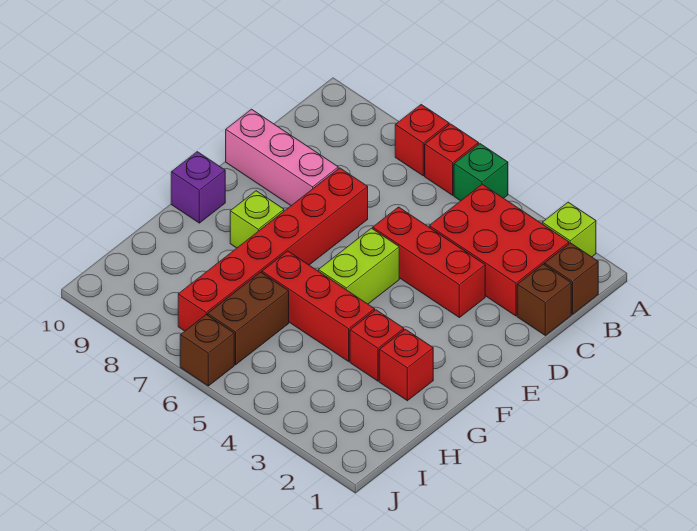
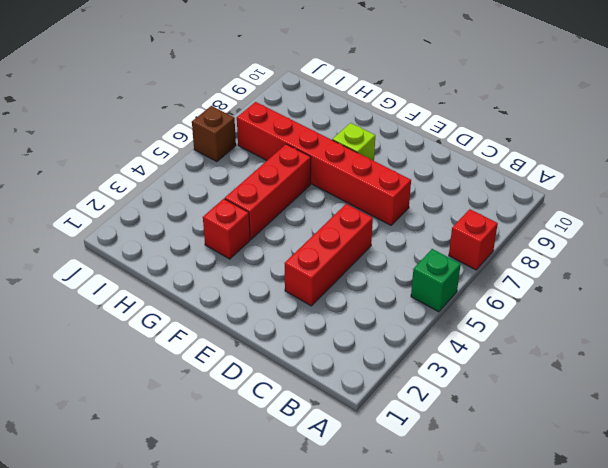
none -> lime 1x1 brick [542,202,596,257]
none -> red 1x1 brick [425,124,479,195]
none -> brown 1x1 brick [545,243,598,314]

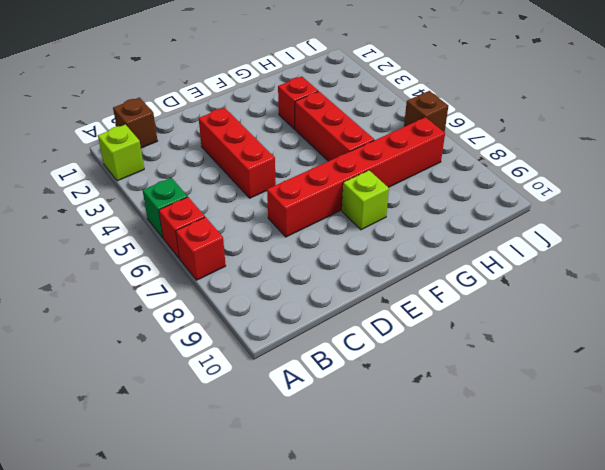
none -> red 2x3 brick [429,184,569,316]
none -> brown 1x1 brick [517,264,571,335]
none -> pink 1x3 brick [226,109,338,206]

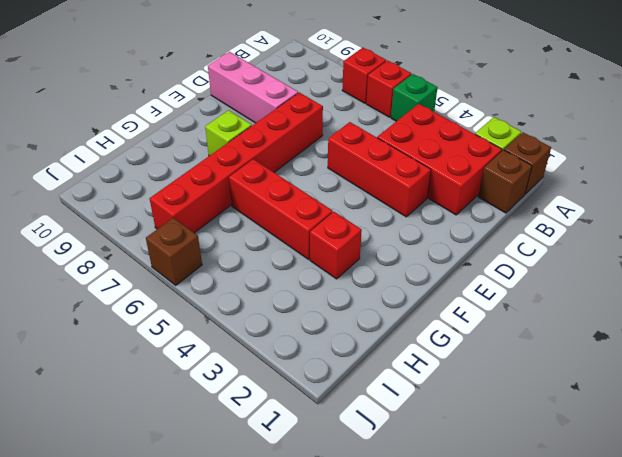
brown 1x1 brick [504,133,551,194] -> brown 1x1 brick moved to [517,264,571,335]
none -> lime 1x2 brick [318,228,399,304]
none -> purple 1x1 brick [171,152,225,223]
none -> red 1x1 brick [379,329,433,401]

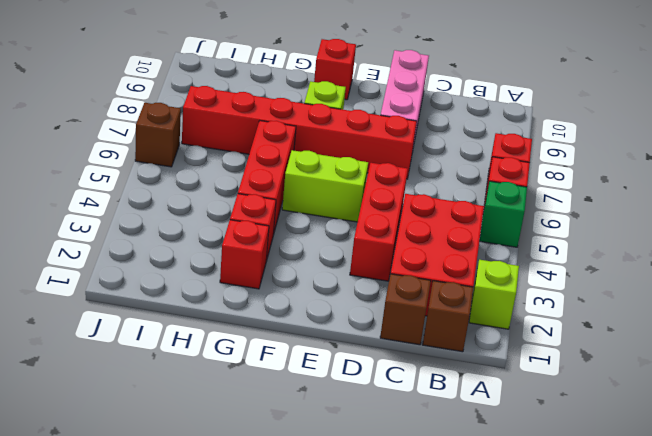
red 1x1 brick [314,39,356,100] -> purple 1x1 brick [171,152,225,223]
none -> brown 1x2 brick [208,272,289,365]

